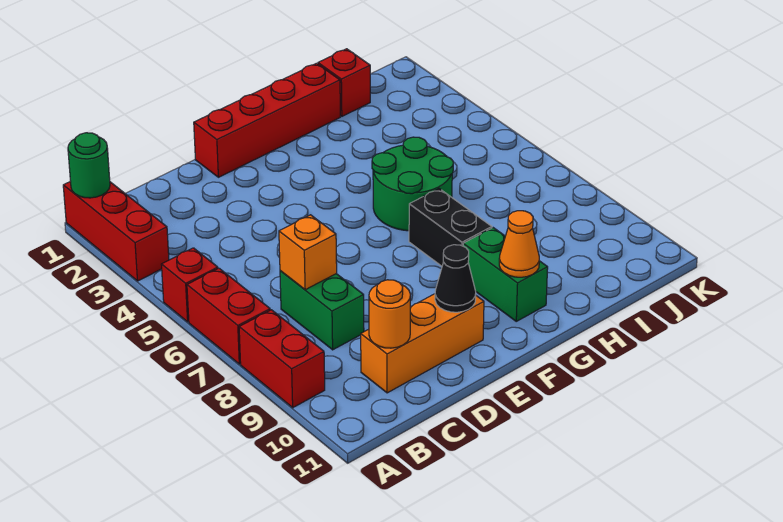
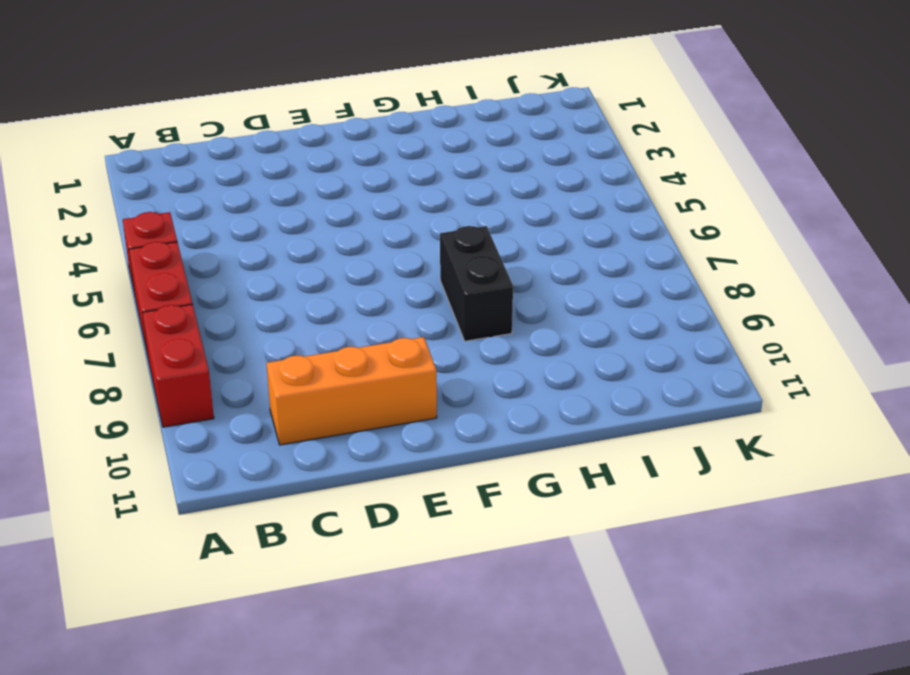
none -> red 1x3 brick [63,181,169,281]
none -> green 1x2 brick [280,271,364,350]
none -> red 1x4 brick [194,63,340,177]

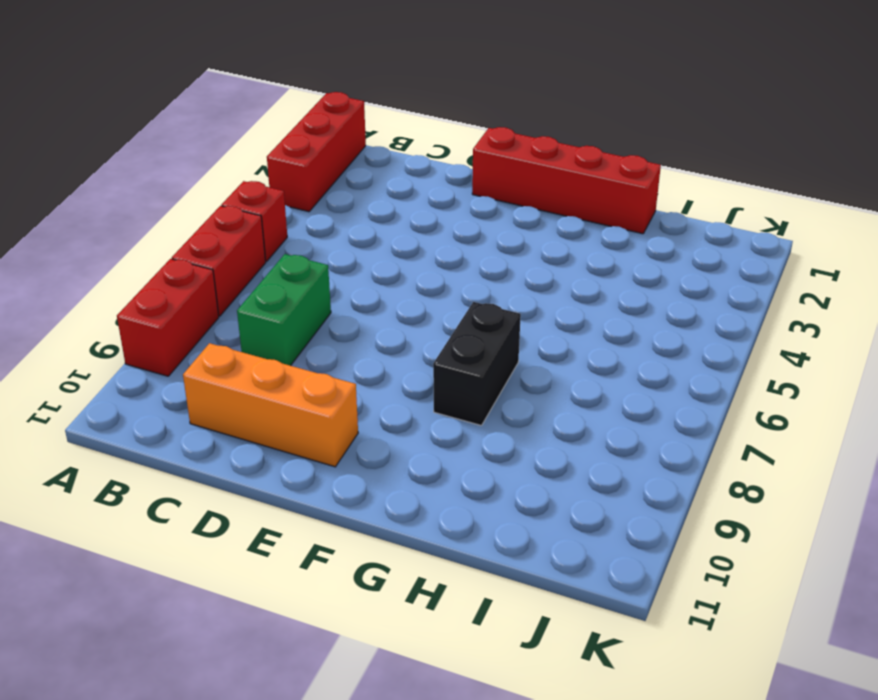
none -> green 2x2 round brick [372,137,453,231]
none -> green 1x2 brick [463,228,548,321]
none -> red 1x1 brick [318,49,370,116]

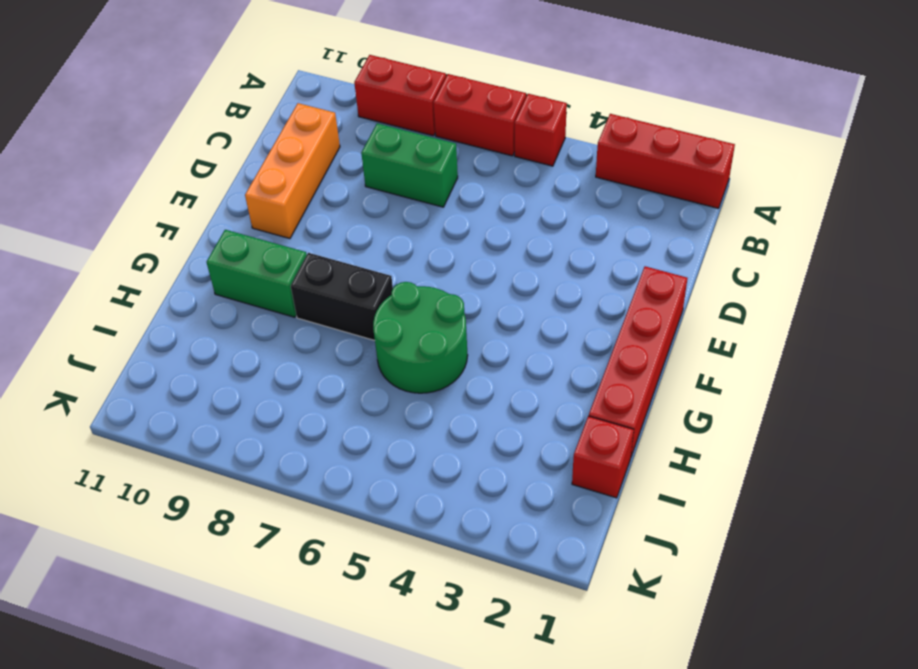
none -> green 1x1 round brick [68,133,110,198]
none -> orange 1x1 brick [279,215,337,290]
none -> orange 1x1 round brick [369,280,410,348]

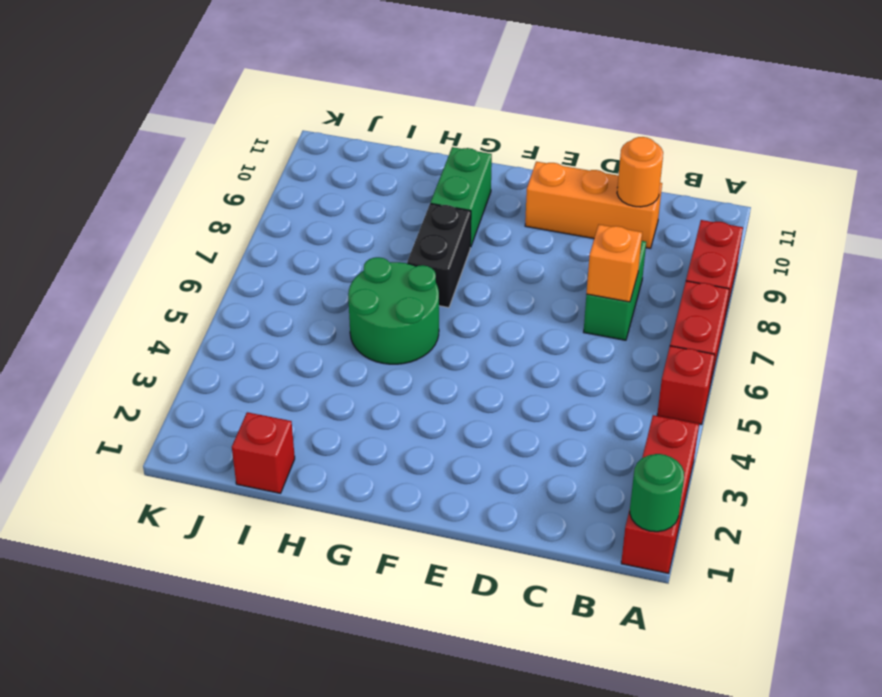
none -> red 1x4 brick [194,63,340,177]
none -> black 1x1 cone [435,245,476,312]
none -> orange 1x1 cone [499,211,539,277]

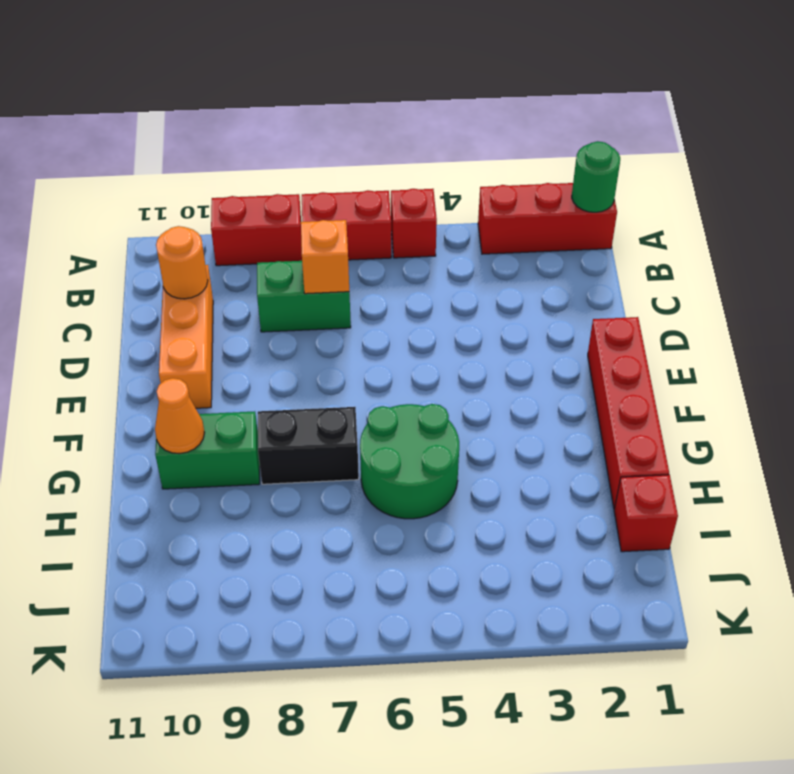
none -> black 1x1 cone [435,245,476,312]

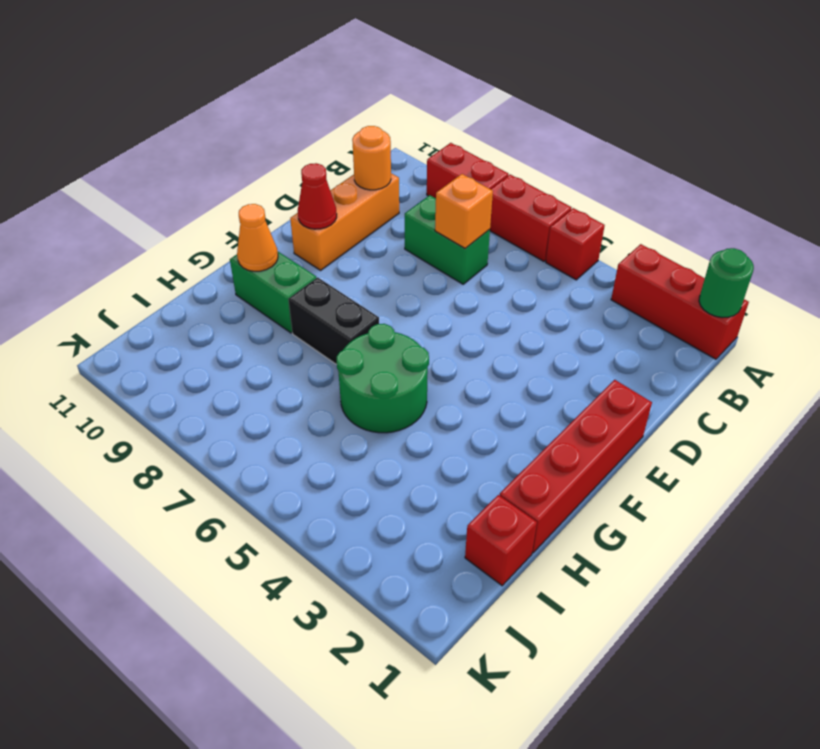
red 1x1 cone [298,163,337,229] -> black 1x1 cone [435,245,476,312]

